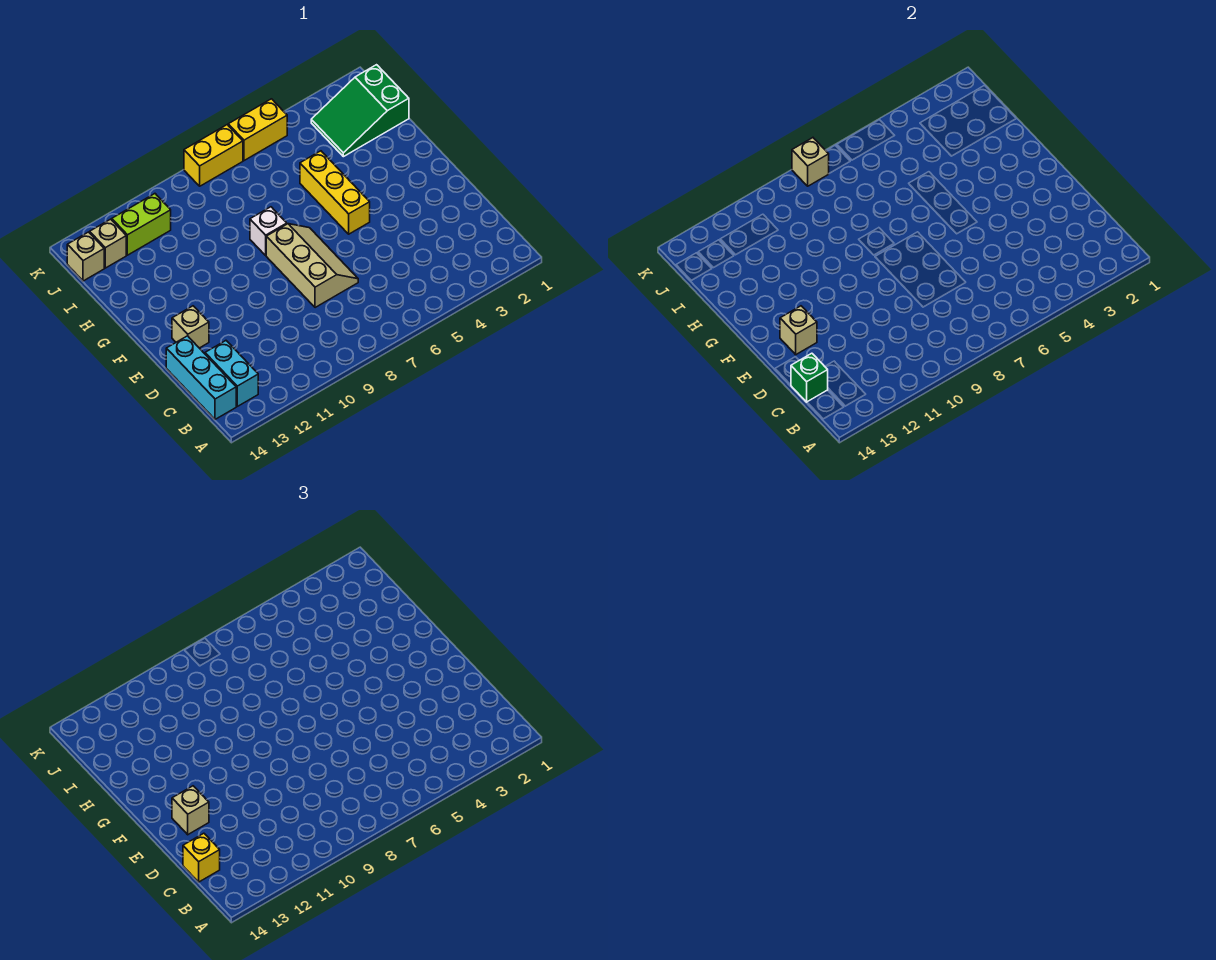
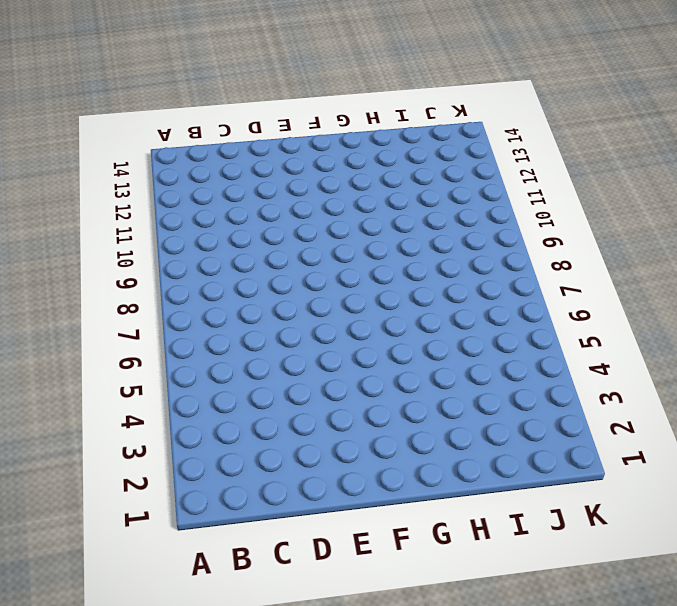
none -> cyan 1x2 brick [205,341,258,406]
none -> cyan 1x3 brick [166,336,236,419]
none -> tan 2x3 slope [266,224,358,308]

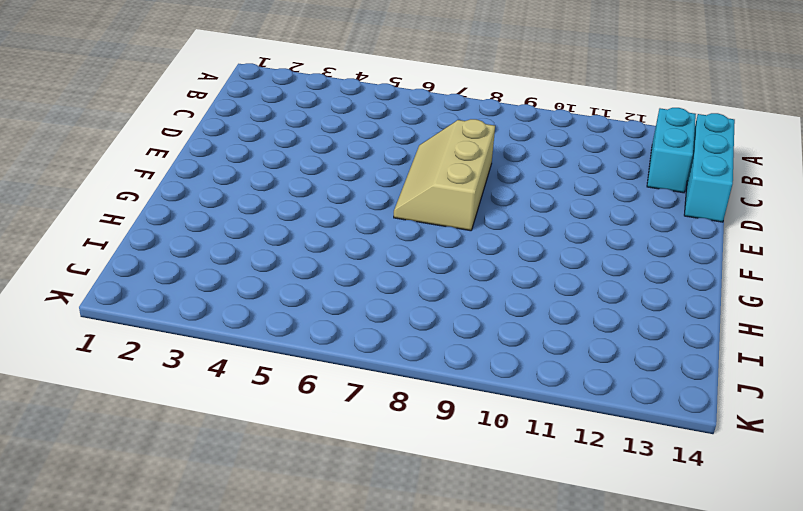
none -> tan 1x1 brick [172,306,209,348]
none -> yellow 1x3 brick [300,151,370,234]
none -> white 1x1 brick [250,207,287,255]

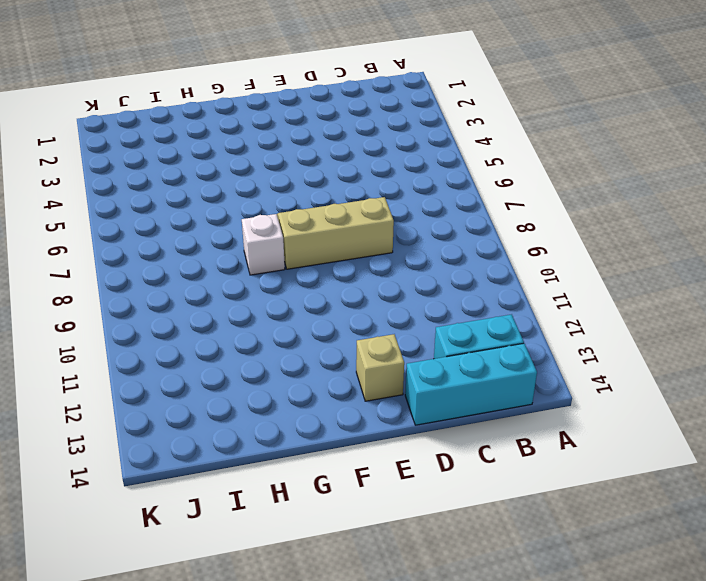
none -> yellow 1x3 brick [300,151,370,234]
none -> green 2x3 slope [311,65,409,157]
none -> lime 1x2 brick [112,194,171,255]

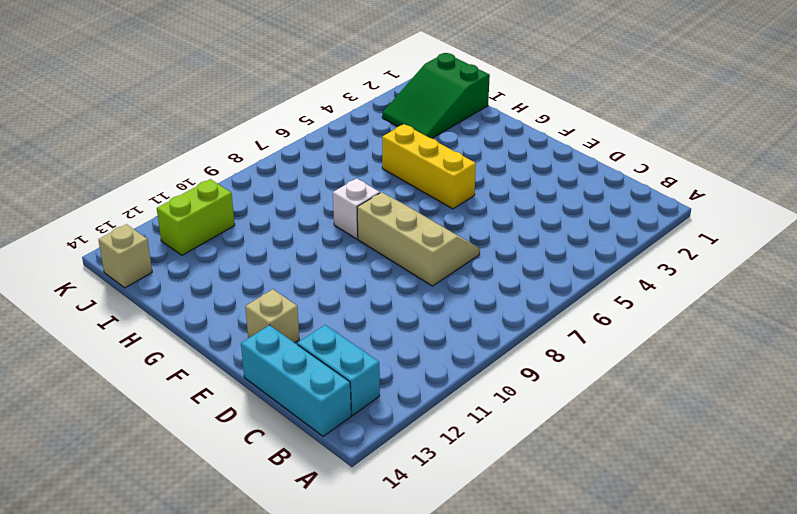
none -> tan 1x1 brick [90,219,126,268]
none -> yellow 1x2 brick [228,99,287,161]
none -> yellow 1x2 brick [184,125,243,186]

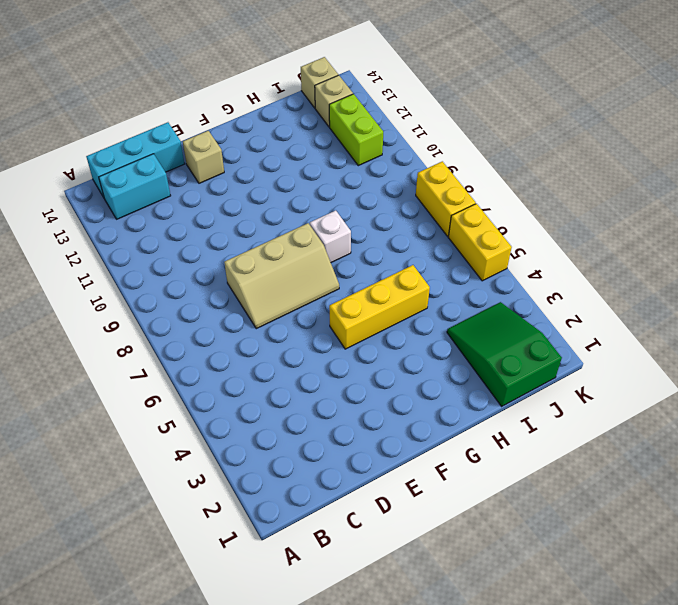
none -> green 1x1 brick [791,353,828,402]
none -> tan 1x1 brick [780,306,817,355]
none -> tan 1x1 brick [792,138,829,186]

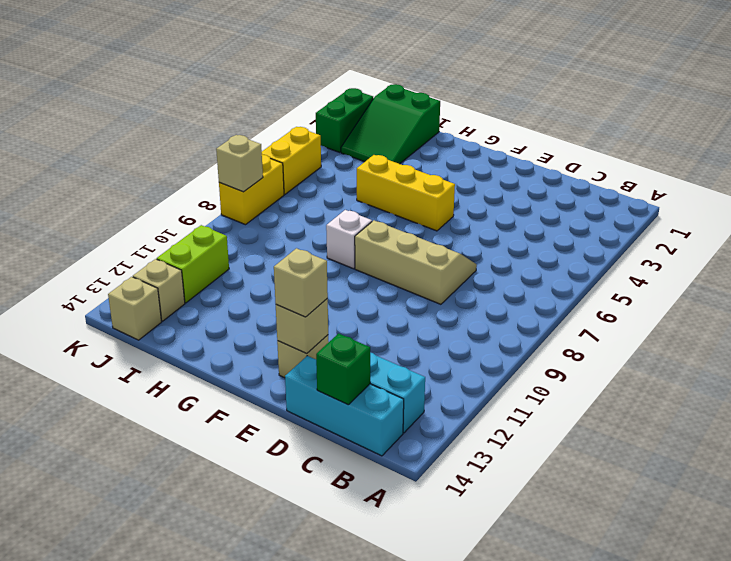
green 1x2 brick [316,88,373,153] -> none
none -> yellow 1x1 brick [183,833,220,882]

